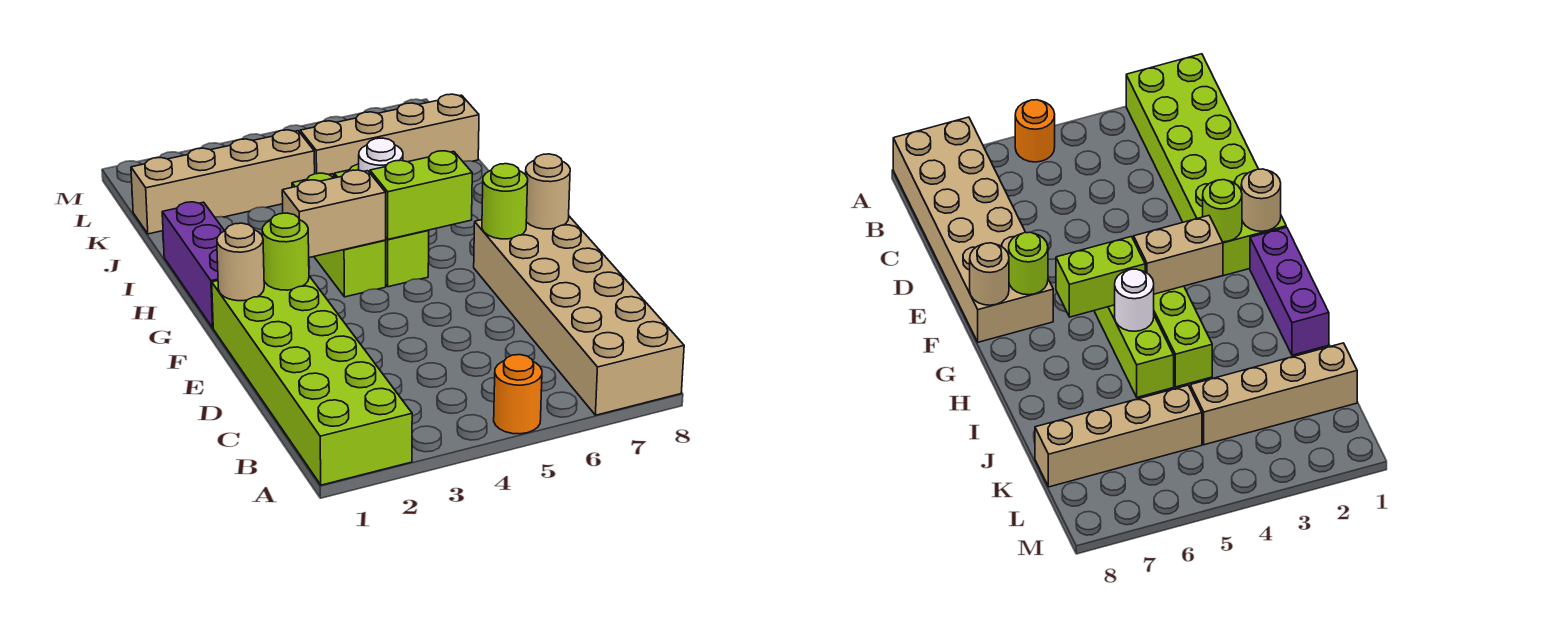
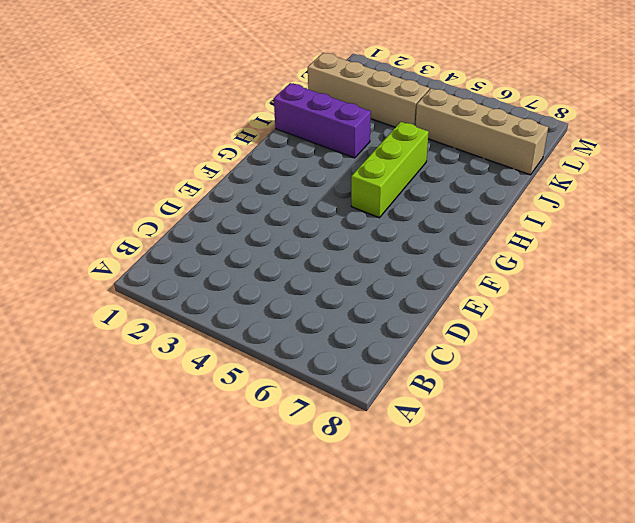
purple 1x3 brick [274,83,371,158] -> purple 1x3 brick turned to [162,202,224,328]
none -> lime 2x6 brick [212,276,412,485]
none -> orange 1x1 round brick [494,355,542,434]
none -> tan 2x6 brick [474,216,684,415]

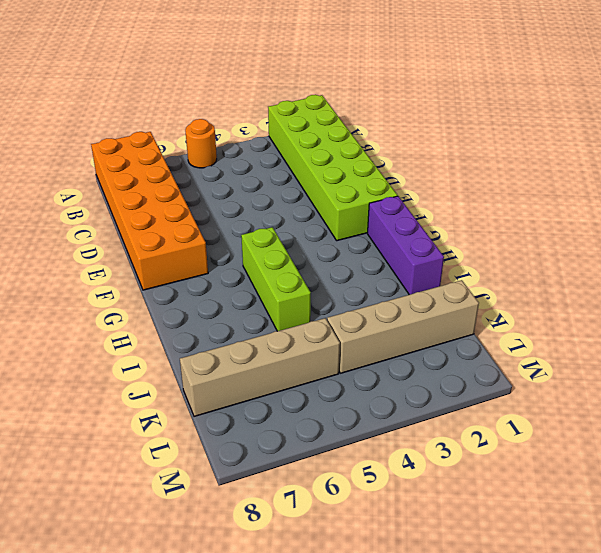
orange 2x6 brick [91,132,208,290] -> tan 2x6 brick [474,216,684,415]
none -> lime 1x3 brick [292,173,386,297]
none -> tan 1x1 round brick [217,223,264,301]
none -> lime 1x1 round brick [262,213,309,290]

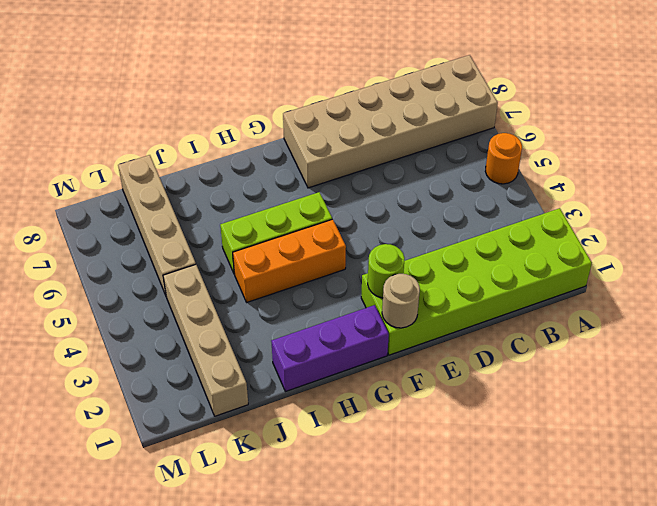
orange 1x3 brick [233,219,346,302] -> lime 1x3 brick [292,173,386,297]
none -> lime 1x1 round brick [482,164,528,239]
none -> tan 1x1 round brick [526,154,570,229]
none -> tan 1x2 brick [282,170,386,258]

